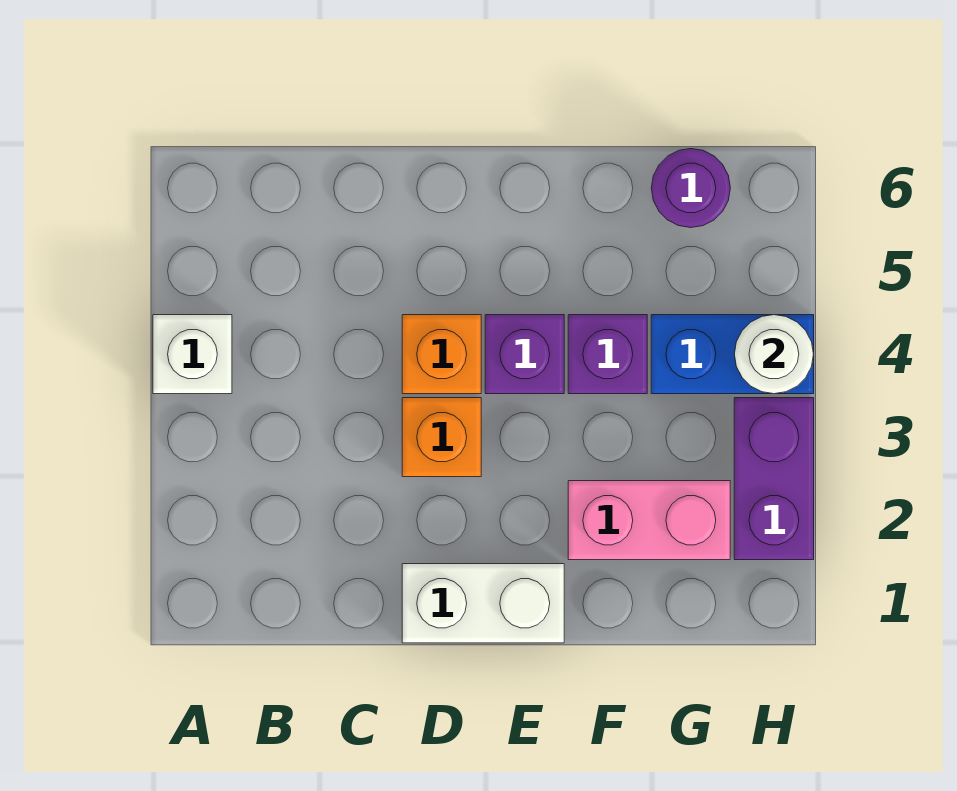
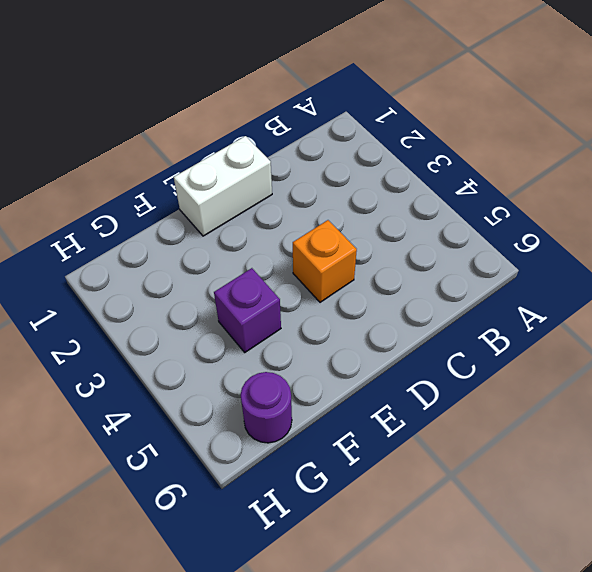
none -> white 1x1 brick [153,315,232,394]
none -> orange 1x1 brick [402,398,481,477]

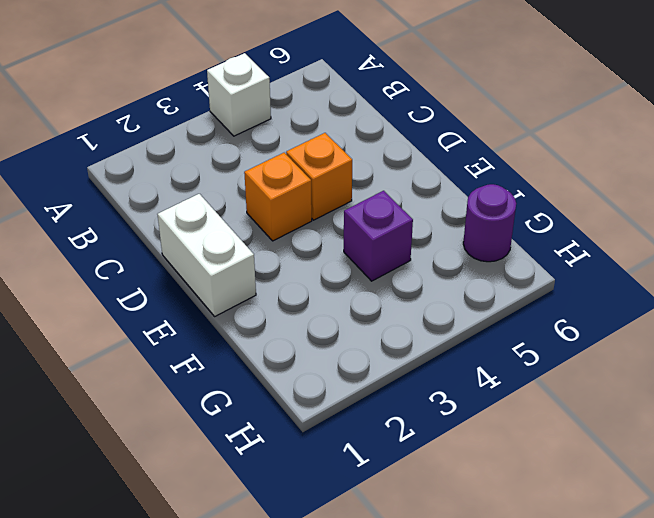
none -> purple 1x1 brick [485,315,564,394]
none -> pink 1x2 brick [568,481,730,560]

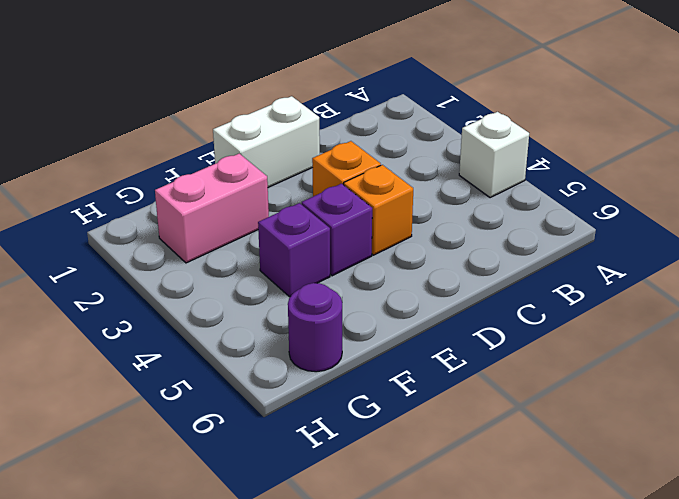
none -> blue 1x2 brick [651,315,814,394]
none -> purple 1x2 brick [734,398,814,560]

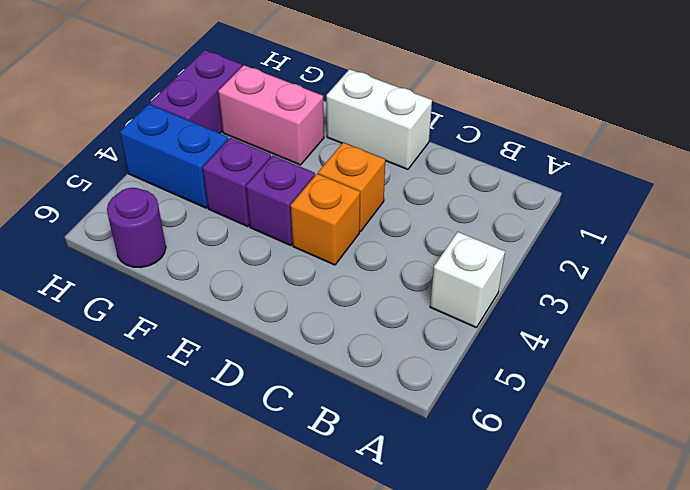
none -> white 1x1 round brick [735,315,814,394]

